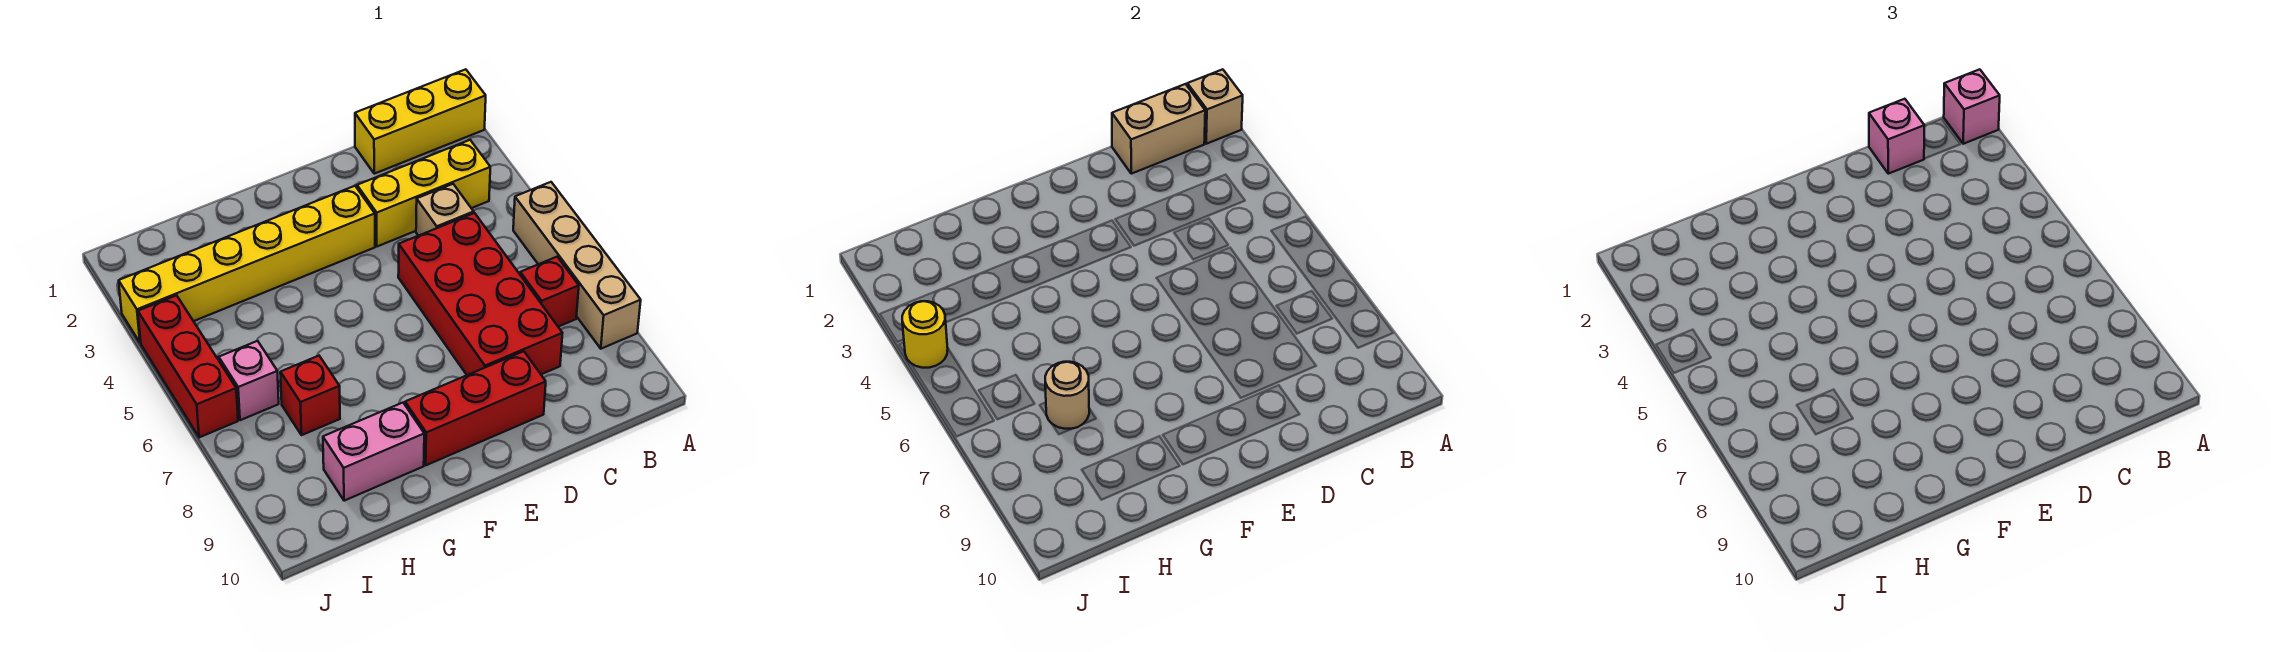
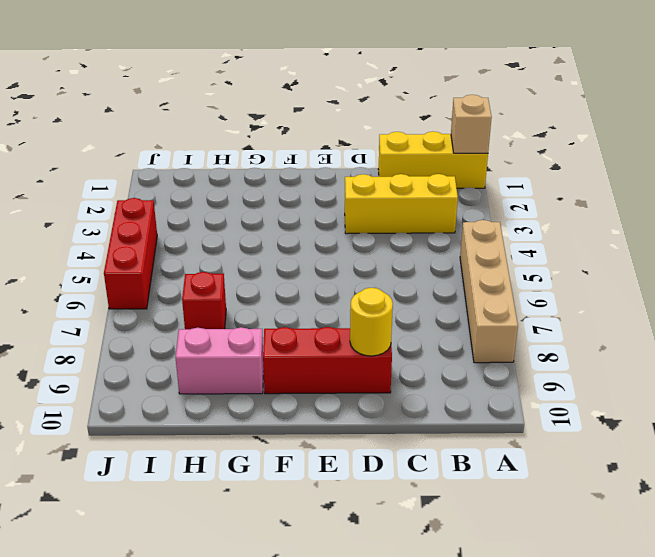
yellow 1x1 round brick [350,288,393,356] -> yellow 1x1 round brick moved to [902,301,948,368]
none -> red 1x1 brick [520,257,579,327]
none -> tan 1x1 brick [416,184,474,236]
none -> red 2x4 brick [398,213,562,375]

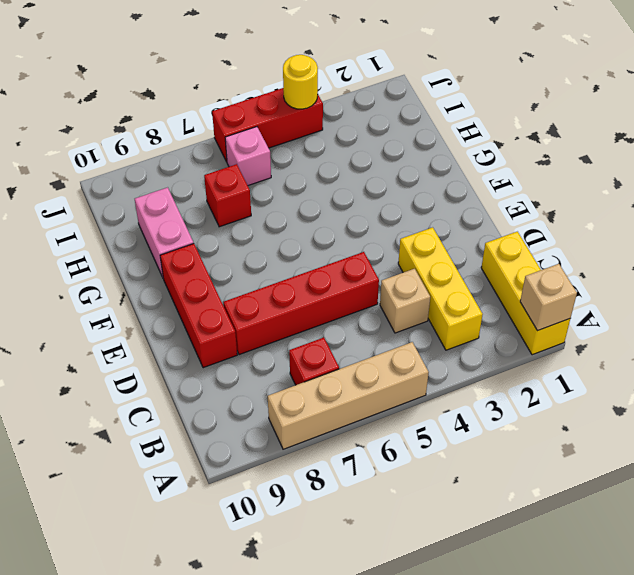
red 1x4 brick [224,252,379,355] -> red 2x4 brick [398,213,562,375]
none -> yellow 1x6 brick [119,186,375,343]
none -> tan 1x2 brick [1112,84,1205,174]
none -> tan 1x1 round brick [1045,362,1089,429]

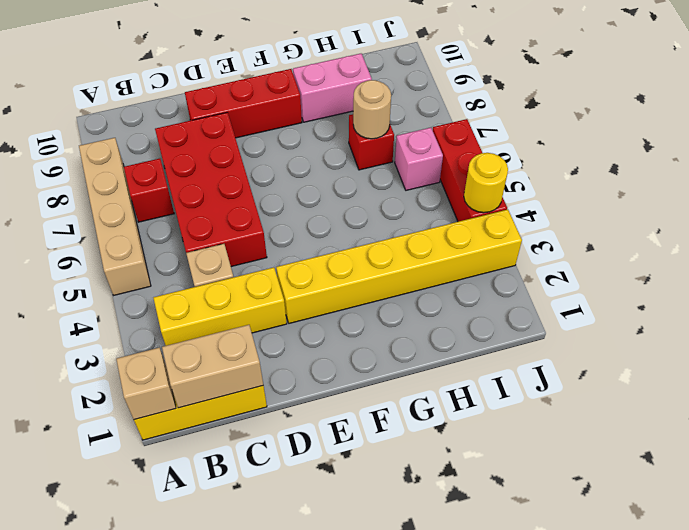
none -> pink 1x1 brick [1944,69,2000,144]
none -> pink 1x1 brick [1869,99,1924,174]

